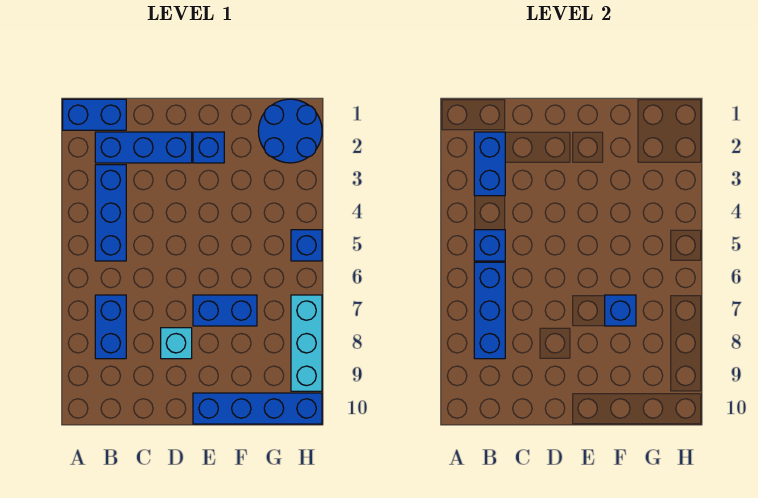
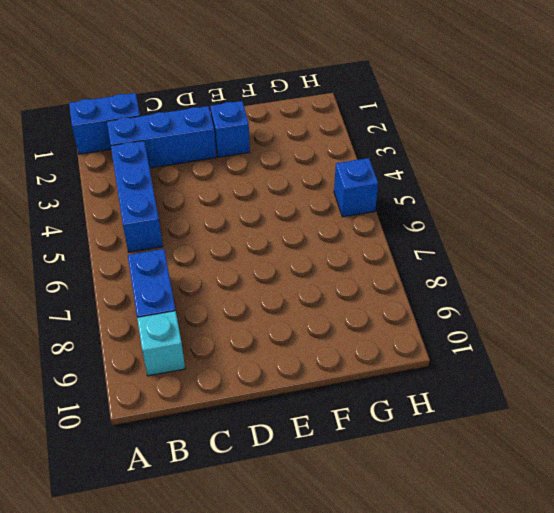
cyan 1x1 brick [137,311,185,376] -> cyan 1x1 brick moved to [161,328,192,359]
none -> blue 1x2 brick [193,295,257,326]
none -> blue 1x4 brick [193,393,322,424]
none -> blue 2x2 round brick [258,99,322,163]

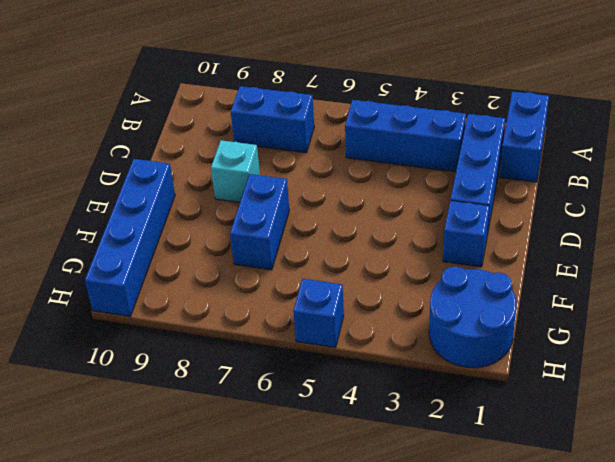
none -> cyan 1x3 brick [291,295,322,391]
none -> blue 1x2 brick [474,132,505,196]
none -> blue 1x1 brick [474,230,505,261]

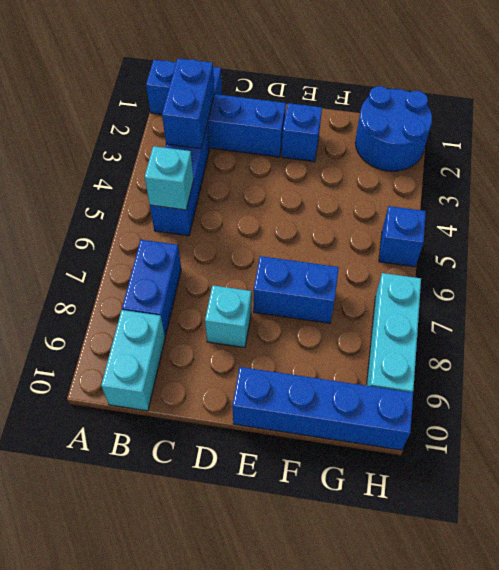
cyan 1x1 brick [145,146,194,210] -> blue 1x1 brick [474,230,505,261]
cyan 1x2 brick [101,310,165,411] -> none
none -> blue 1x3 brick [474,262,505,359]
none -> blue 1x1 brick [605,295,636,326]

